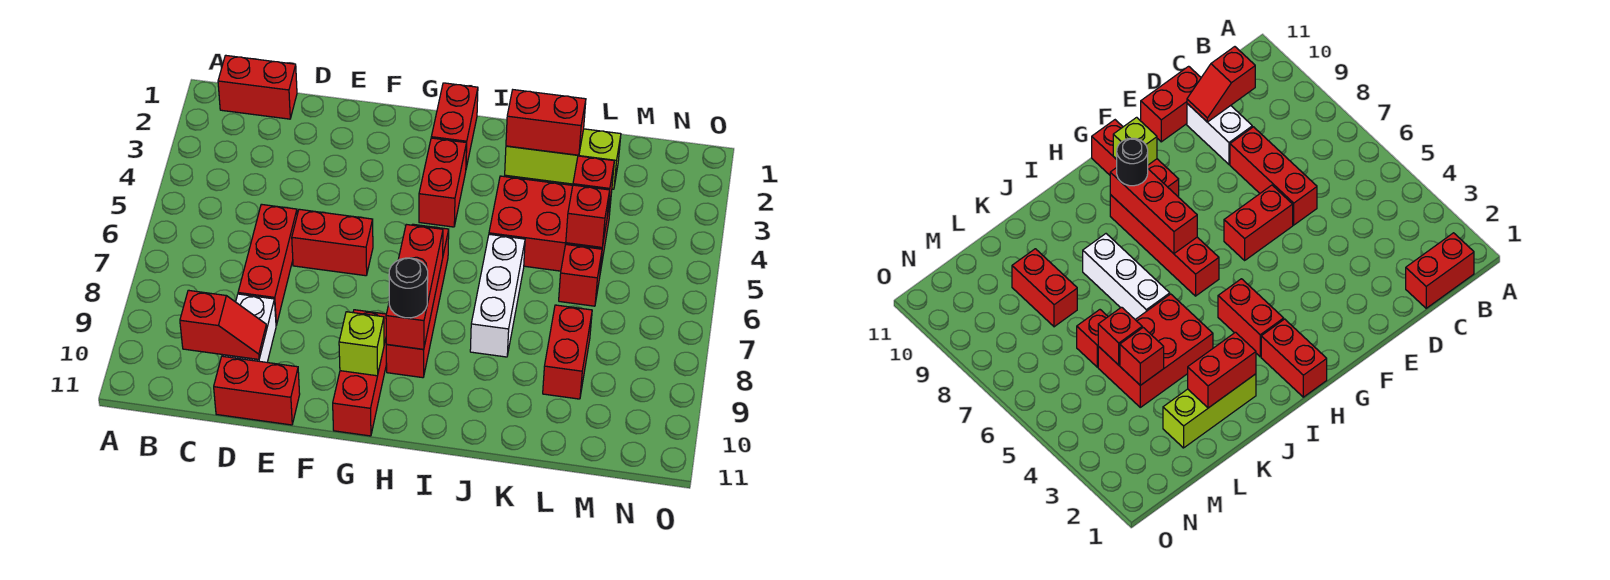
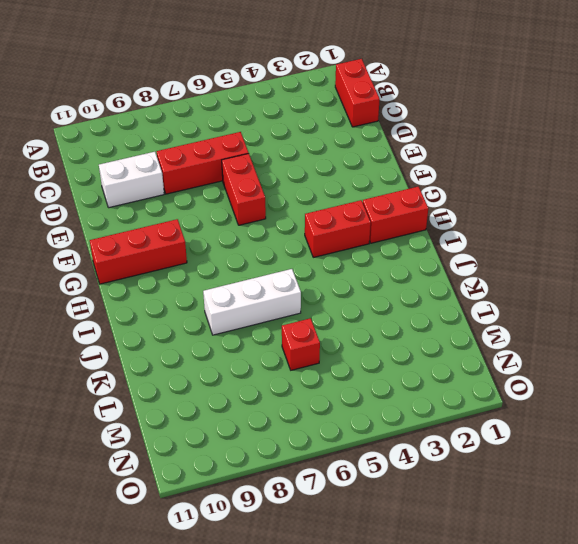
none -> red 1x2 brick [214,356,300,425]
none -> red 1x4 brick [386,224,449,378]
none -> lime 1x3 brick [505,129,621,189]

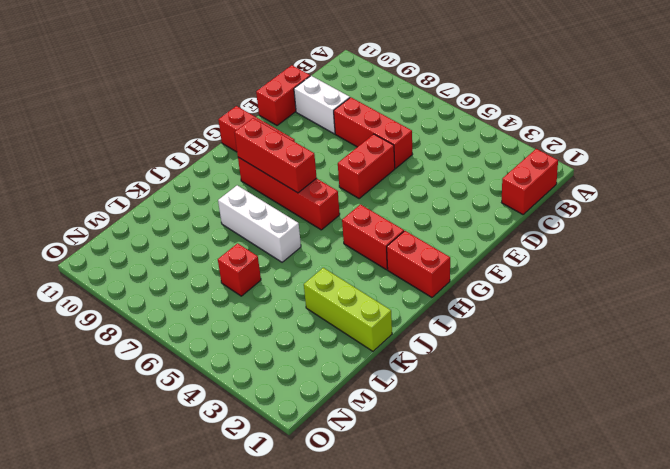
lime 1x3 brick [304,268,392,351] -> lime 1x3 brick turned to [505,129,621,189]
none -> red 2x3 brick [489,176,612,272]
none -> red 1x2 brick [543,305,592,399]
none -> red 1x2 slope [180,290,267,360]

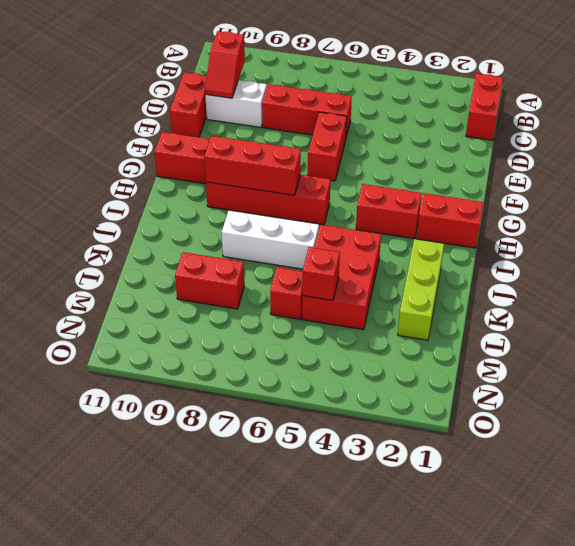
none -> lime 1x1 brick [339,312,384,376]
none -> red 1x2 brick [506,90,586,155]
none -> red 1x1 brick [573,156,614,215]

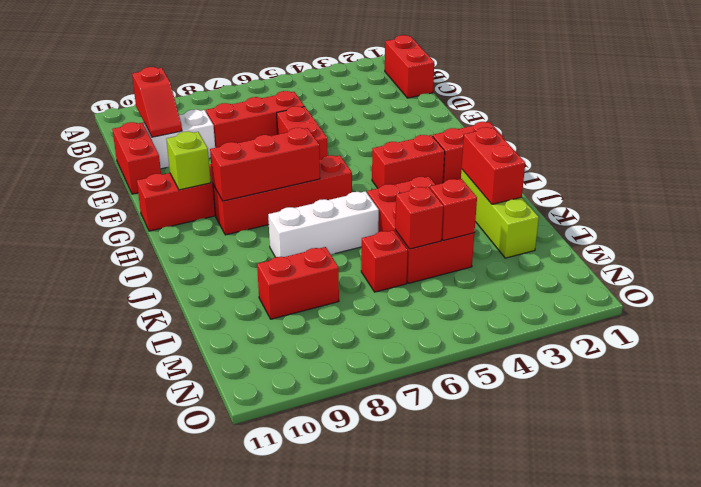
none -> black 1x1 round brick [389,258,428,318]

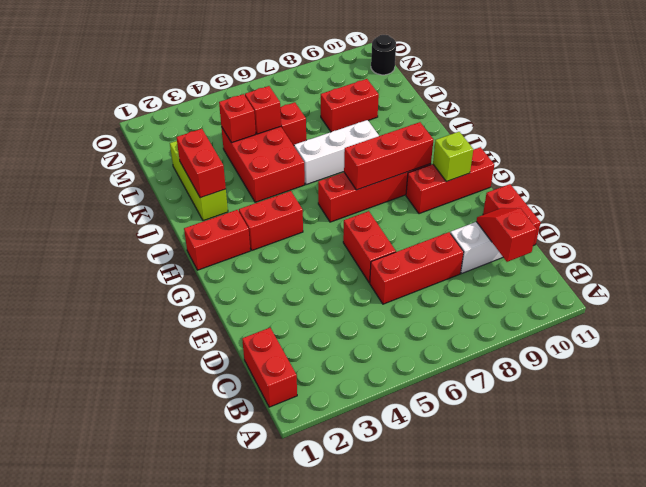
black 1x1 round brick [371,35,396,75] -> black 1x1 round brick moved to [389,258,428,318]

